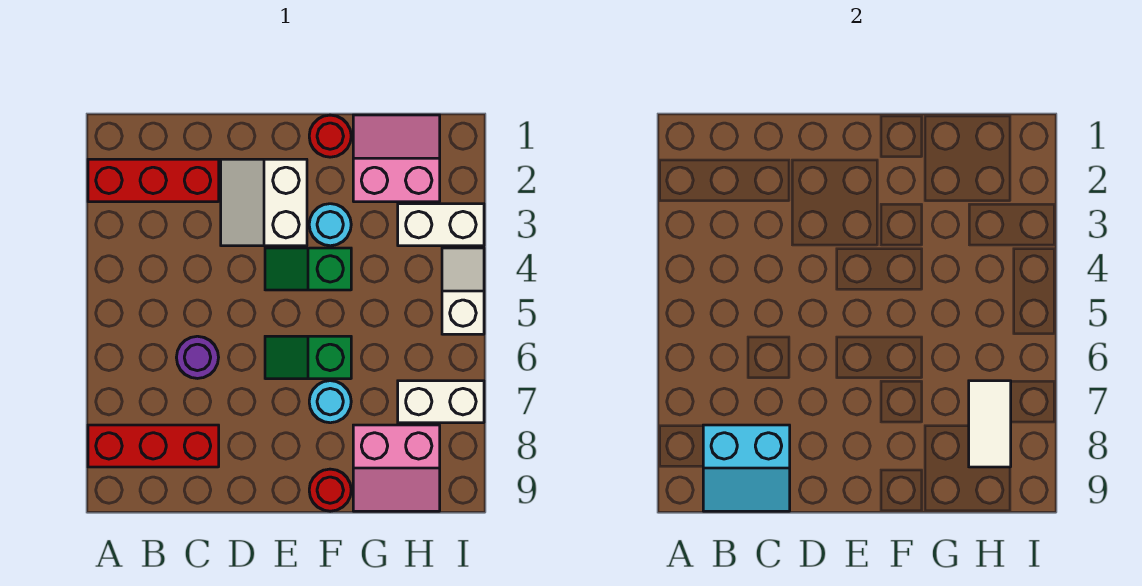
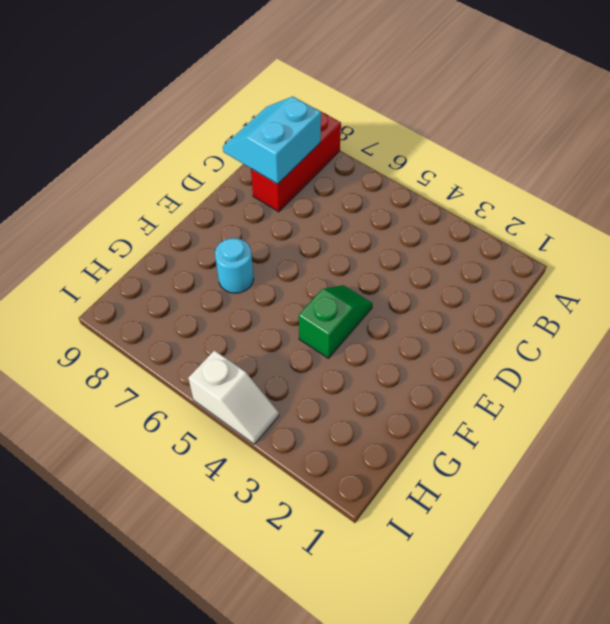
none -> red 1x3 brick [88,159,219,202]
none -> purple 1x1 round brick [176,336,219,378]
none -> white 2x2 slope [221,159,307,246]

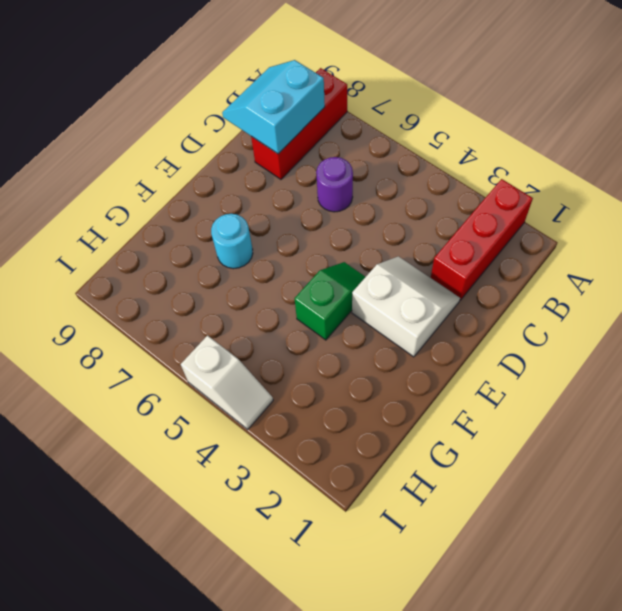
none -> green 1x2 slope [265,336,351,379]
none -> red 1x1 round brick [309,115,351,157]
none -> cyan 1x1 round brick [309,204,351,246]

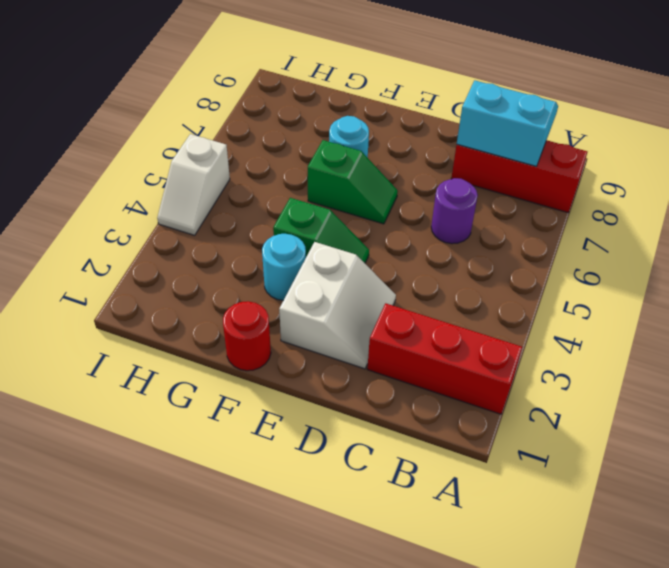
none -> red 1x1 round brick [309,469,351,511]
none -> pink 2x2 slope [353,115,440,202]
none -> pink 2x2 slope [353,425,440,511]

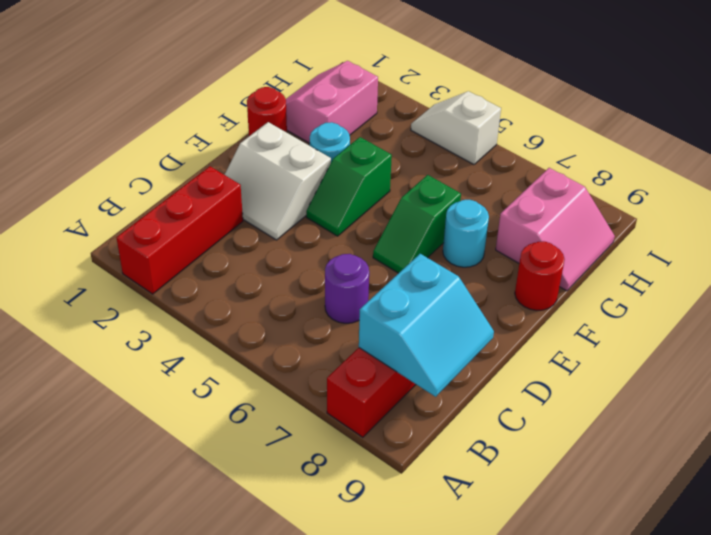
none -> white 1x2 brick [398,204,484,246]
none -> white 1x2 brick [398,381,484,423]
none -> white 1x2 tile [969,381,1011,467]

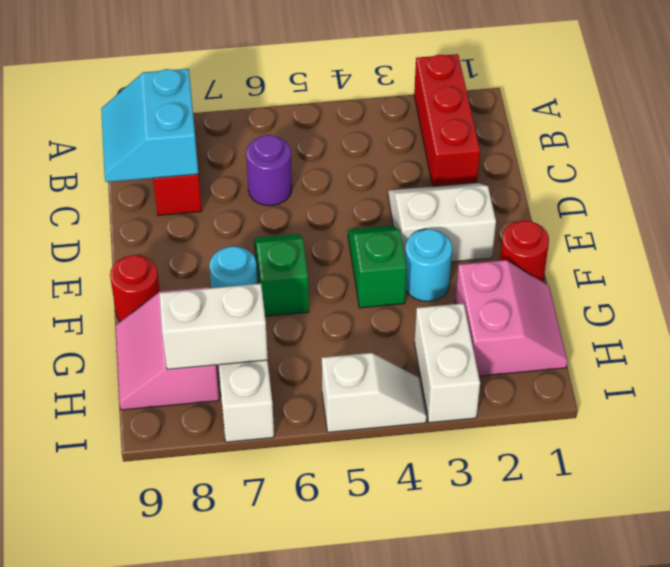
white 1x2 brick [159,284,268,369] -> white 1x2 tile [969,381,1011,467]

